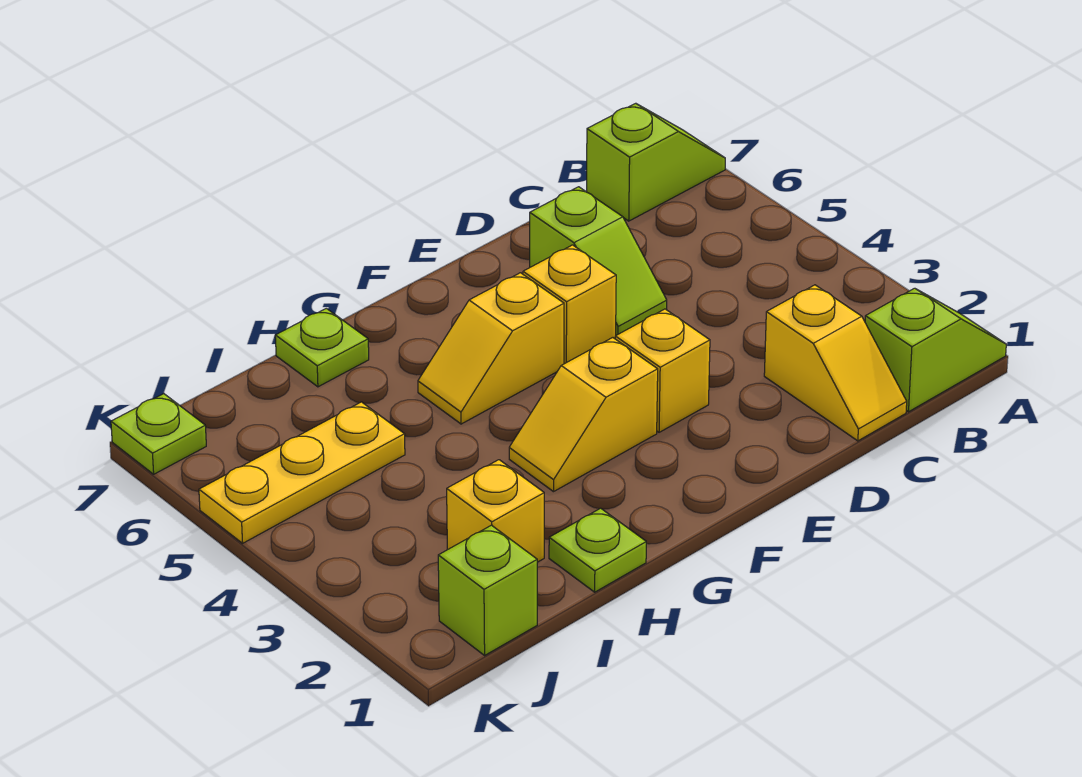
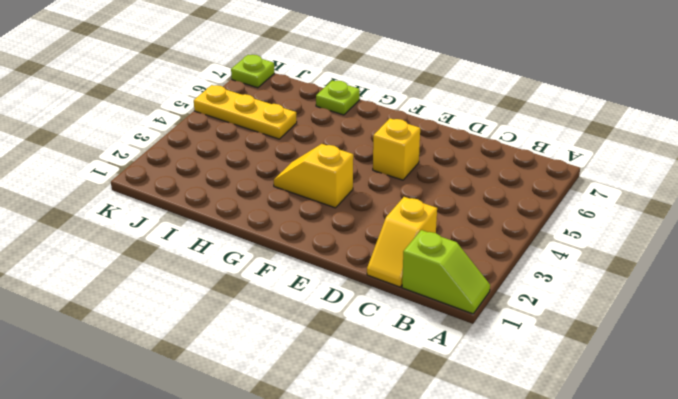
none -> lime 1x2 slope [587,103,725,221]
none -> lime 1x2 slope [530,187,667,335]
none -> yellow 1x1 brick [615,309,710,432]

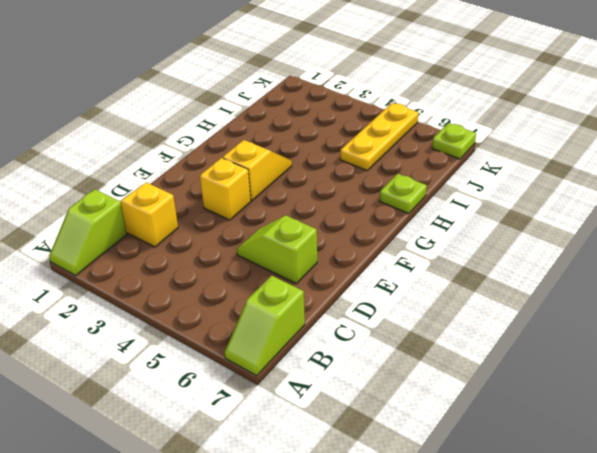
none -> yellow 1x1 brick [523,245,616,364]
none -> yellow 1x2 slope [418,273,564,424]
none -> lime 1x1 plate [549,508,646,592]

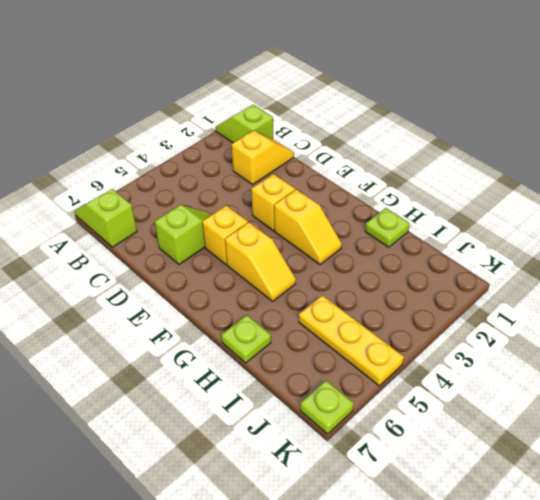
none -> yellow 1x1 brick [447,460,544,562]
none -> lime 1x1 brick [438,525,537,655]

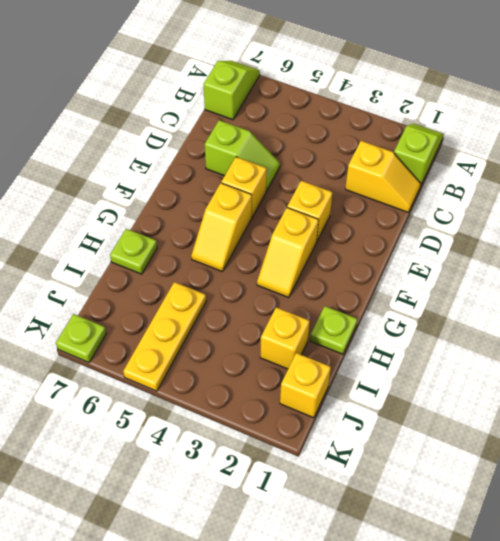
yellow 1x1 brick [280,353,331,418] -> lime 1x1 brick [438,525,537,655]

